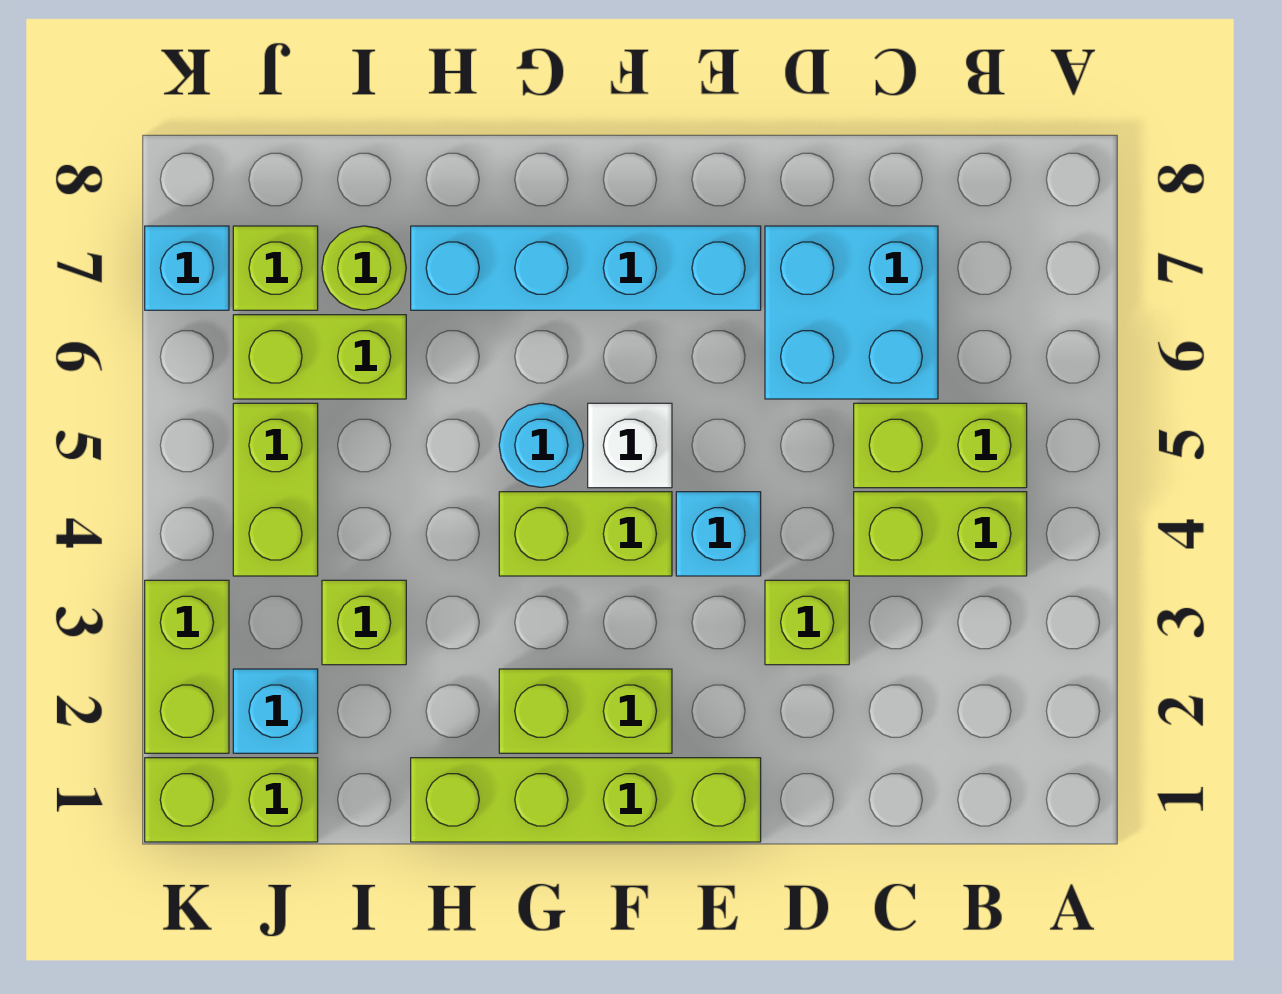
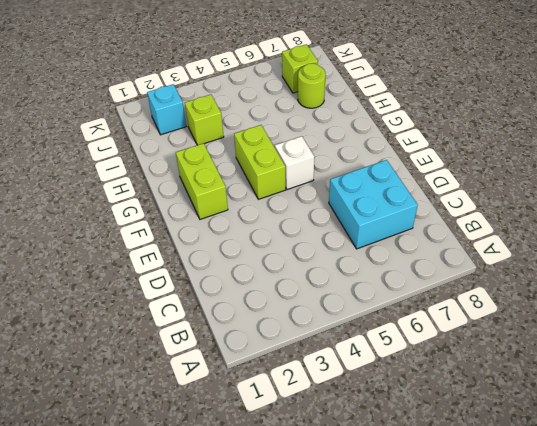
none -> lime 1x2 brick [854,492,1027,576]
none -> lime 1x2 brick [854,403,1027,488]
none -> lime 1x1 brick [765,580,849,665]

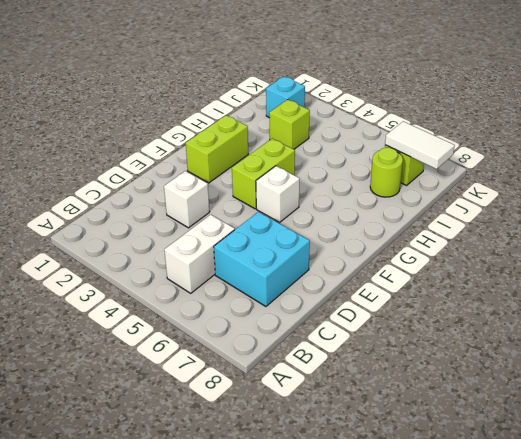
white 1x2 brick [164,215,235,293] -> lime 1x2 brick [854,403,1027,488]
white 1x1 brick [164,171,209,228] -> lime 1x1 brick [765,580,849,665]
white 1x2 tile [385,121,455,169] -> none
none -> lime 1x2 brick [854,492,1027,576]
none -> lime 1x4 brick [411,758,761,842]
none -> cyan 1x1 brick [676,492,761,576]

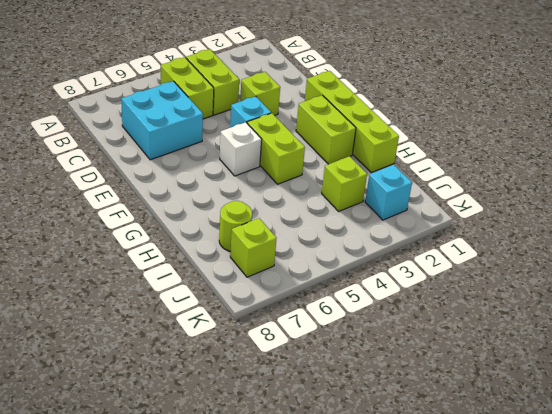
none -> cyan 1x4 brick [411,226,761,310]
none -> cyan 1x1 round brick [499,403,583,487]
none -> lime 1x2 brick [233,315,406,399]

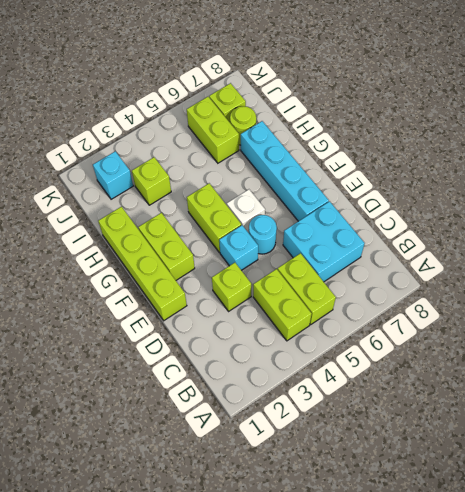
cyan 1x1 round brick [249,215,277,254] -> cyan 1x1 round brick moved to [499,403,583,487]
none -> lime 1x2 brick [145,758,318,842]
none -> lime 1x2 brick [233,403,318,576]
none -> lime 1x2 brick [145,580,229,753]

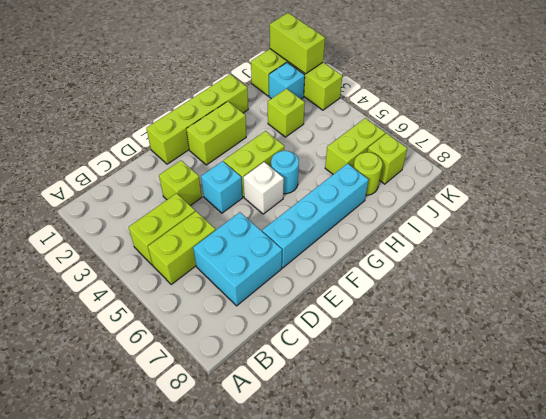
lime 1x2 brick [270,13,325,74] -> lime 1x2 brick moved to [233,403,318,576]
none -> cyan 1x1 brick [145,226,229,310]

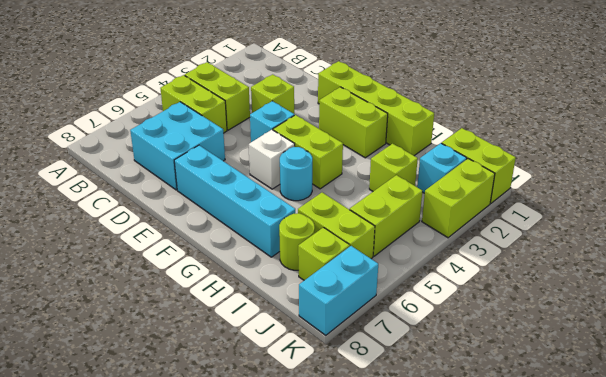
cyan 1x2 brick [299,246,378,335] -> cyan 1x1 brick [145,226,229,310]

